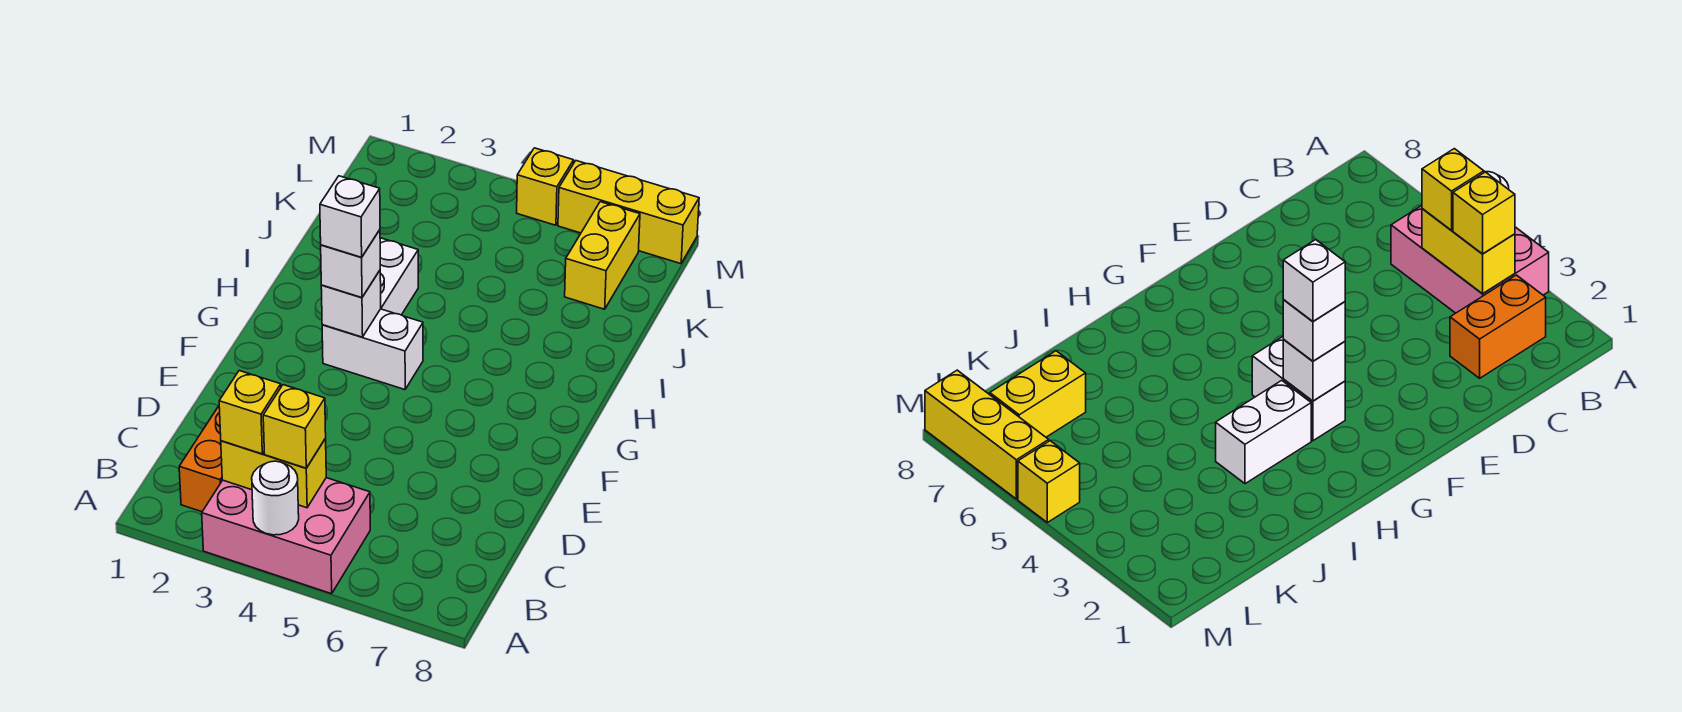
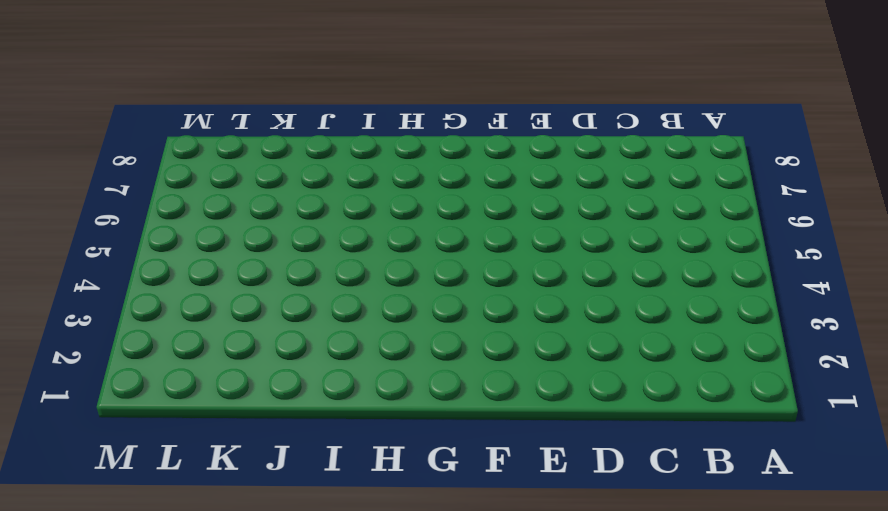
none -> pink 2x3 brick [202,478,370,594]
none -> orange 1x2 brick [179,406,222,512]
none -> white 1x2 brick [322,309,423,390]

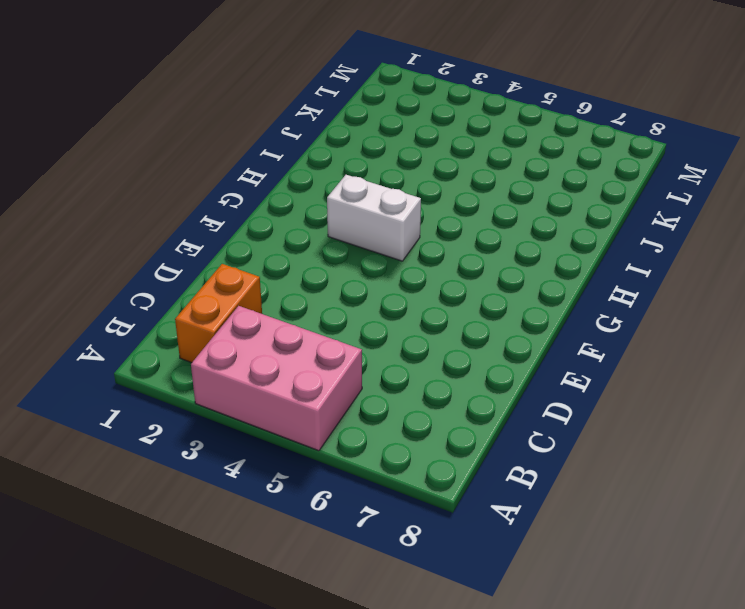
none -> white 1x2 brick [380,238,418,315]
none -> yellow 1x2 brick [565,202,640,309]
none -> yellow 1x1 brick [517,148,574,225]

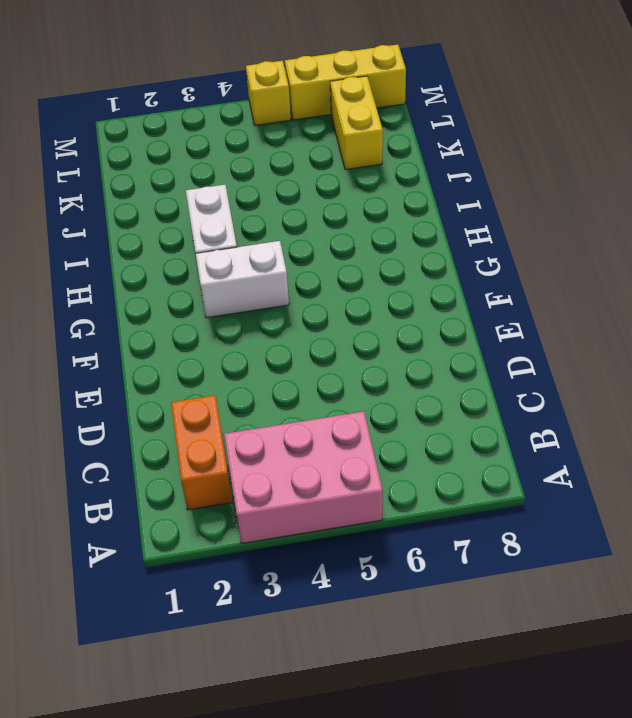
none -> white 1x1 round brick [252,461,299,535]
none -> yellow 1x2 brick [221,439,326,508]
none -> white 1x1 brick [321,271,381,337]

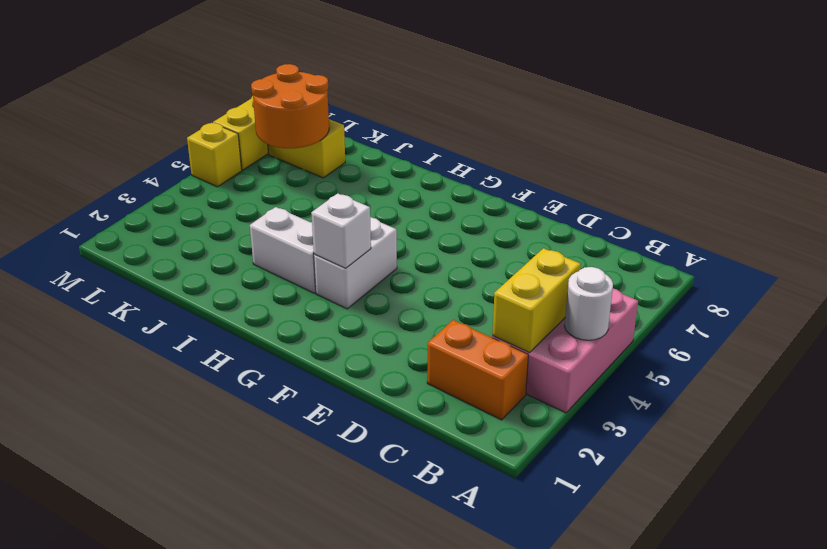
orange 2x2 round brick [251,64,329,148] -> none
none -> yellow 1x1 brick [219,371,281,454]
none -> yellow 1x1 brick [263,385,326,468]
none -> white 1x1 brick [321,230,380,298]

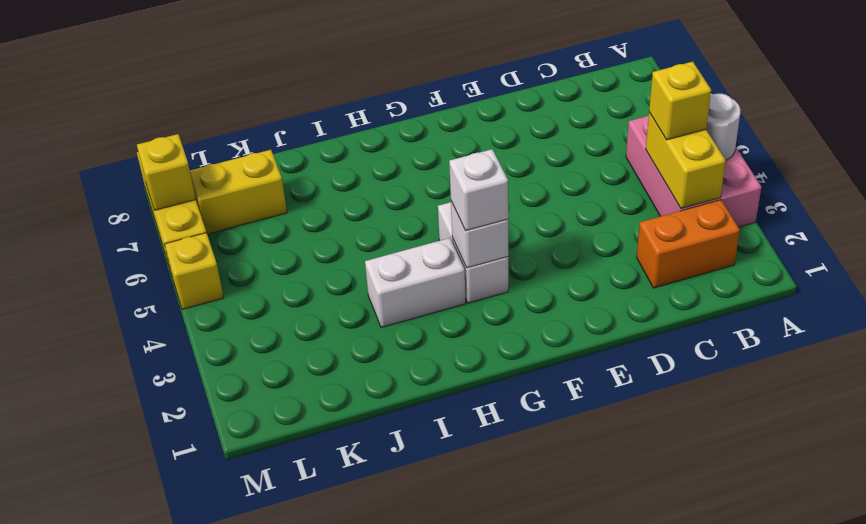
yellow 1x1 brick [137,134,196,210] -> yellow 1x1 brick moved to [219,371,281,454]
none -> white 1x1 brick [320,176,380,257]

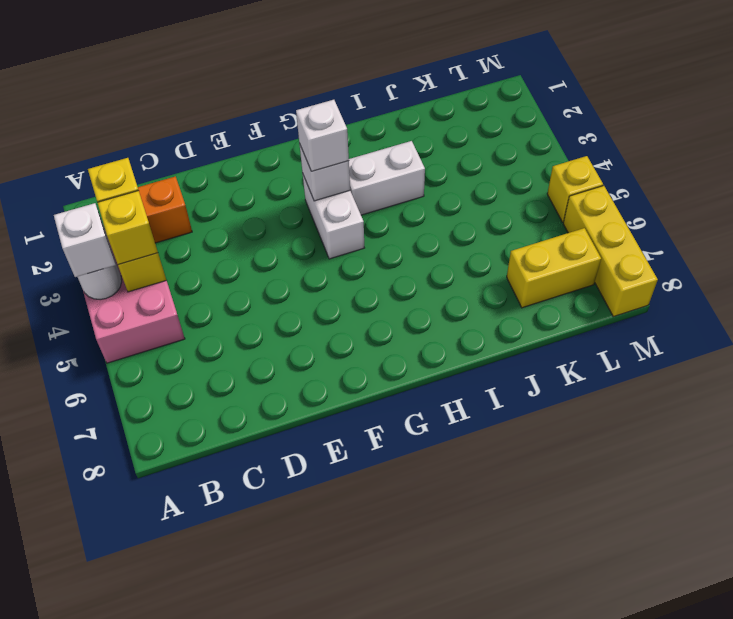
white 1x1 brick [54,203,115,277] -> white 1x1 brick moved to [320,176,380,257]

